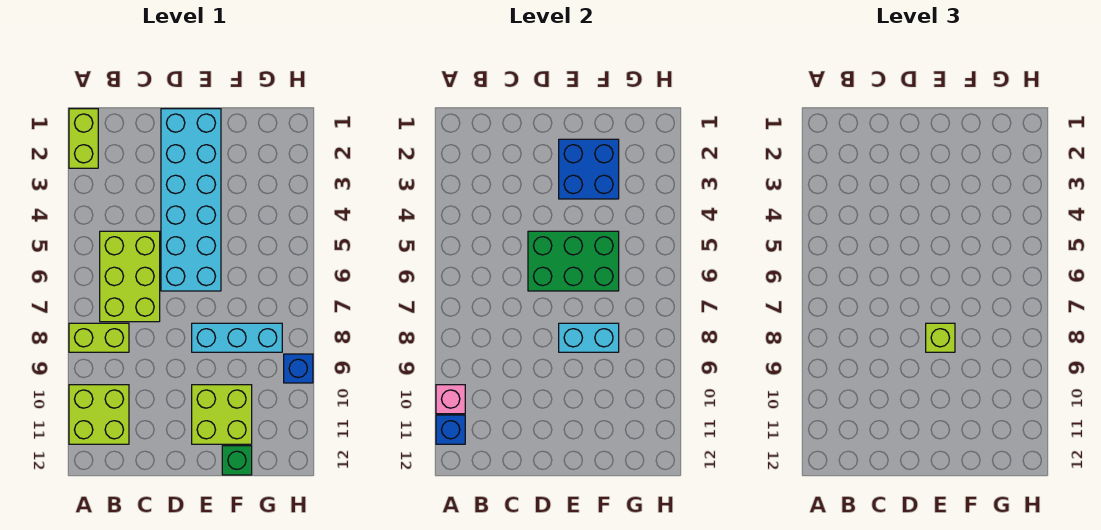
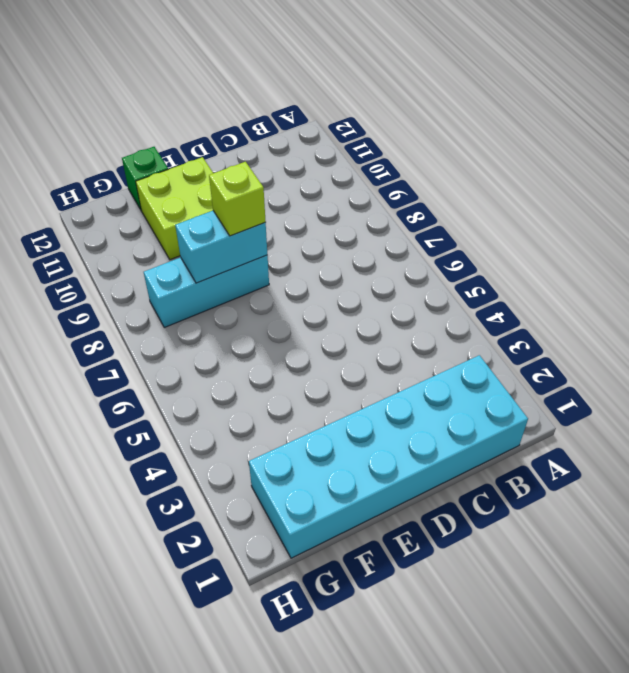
cyan 2x6 brick [249,355,528,558] -> cyan 2x6 brick turned to [161,109,221,291]
none -> lime 1x2 brick [69,109,98,168]
none -> lime 1x2 brick [69,323,129,352]
none -> lime 2x2 brick [69,385,129,444]

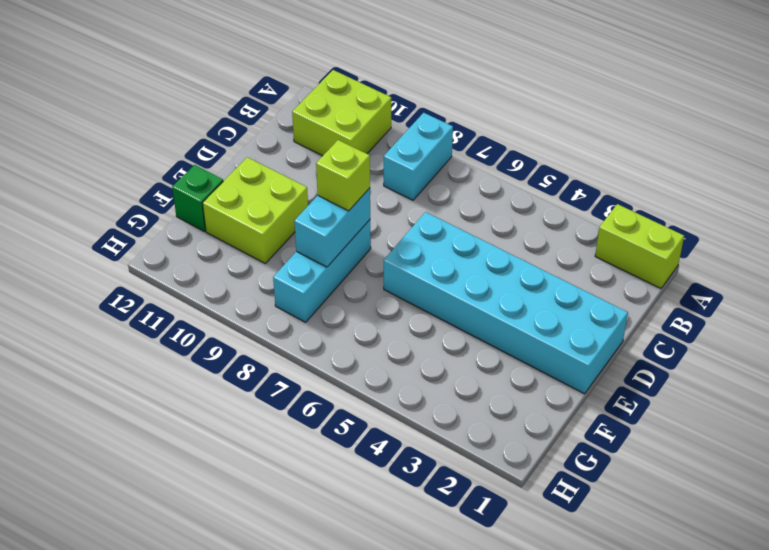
cyan 1x2 brick [384,113,453,200] -> lime 1x2 brick [69,323,129,352]
none -> lime 2x3 brick [100,231,160,322]
none -> blue 1x1 brick [284,354,313,383]
none -> pink 1x1 brick [436,385,465,414]

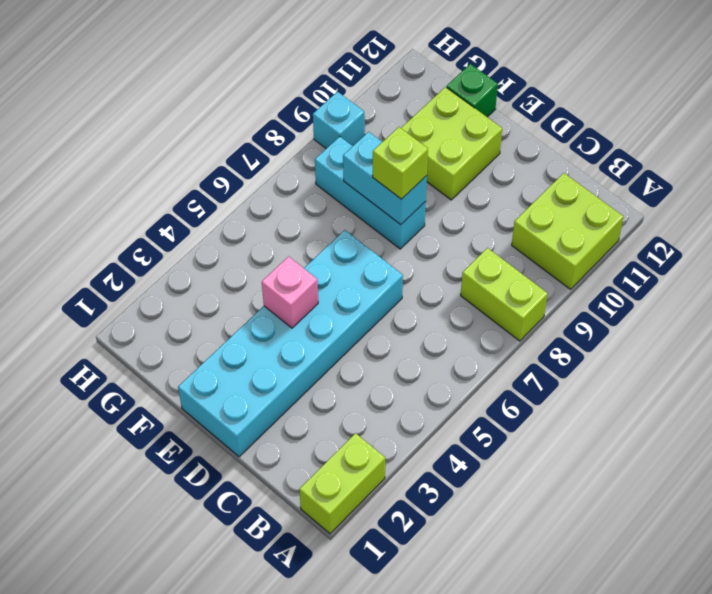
pink 1x1 brick [262,256,318,328] -> pink 1x1 brick moved to [436,385,465,414]
cyan 1x1 brick [313,92,365,149] -> blue 1x1 brick [284,354,313,383]
none -> lime 2x3 brick [100,231,160,322]
none -> blue 1x1 brick [436,415,465,444]
none -> green 2x3 brick [528,231,619,291]

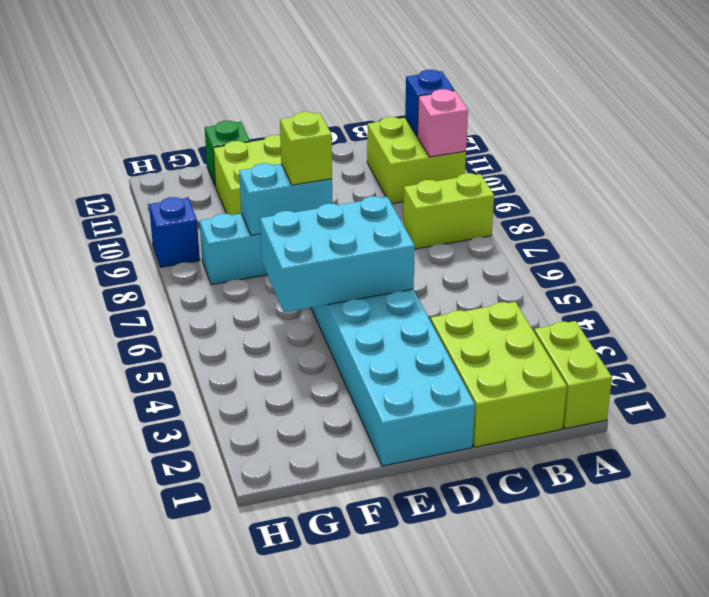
lime 2x3 brick [431,302,567,447] -> lime 2x3 brick moved to [100,231,160,322]
cyan 2x3 brick [260,196,415,312] -> green 2x3 brick [528,231,619,291]
none -> blue 2x2 brick [559,139,619,199]

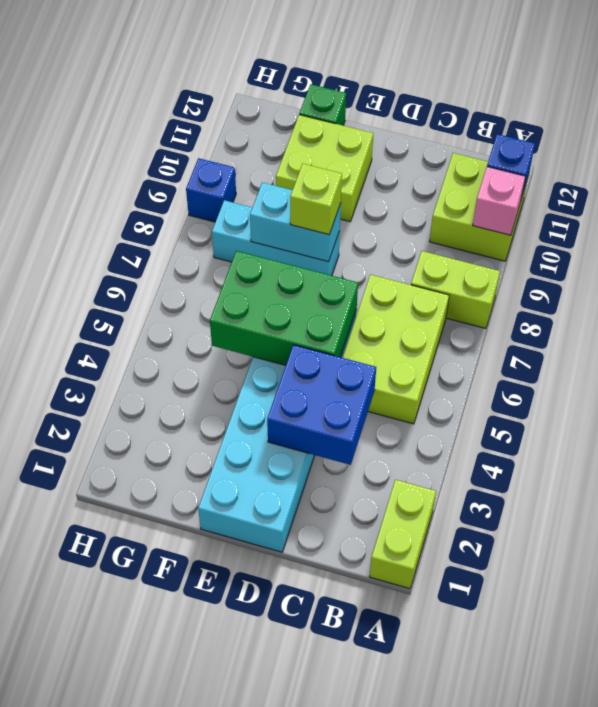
blue 2x2 brick [267,345,376,465] -> blue 2x2 brick moved to [559,139,619,199]

